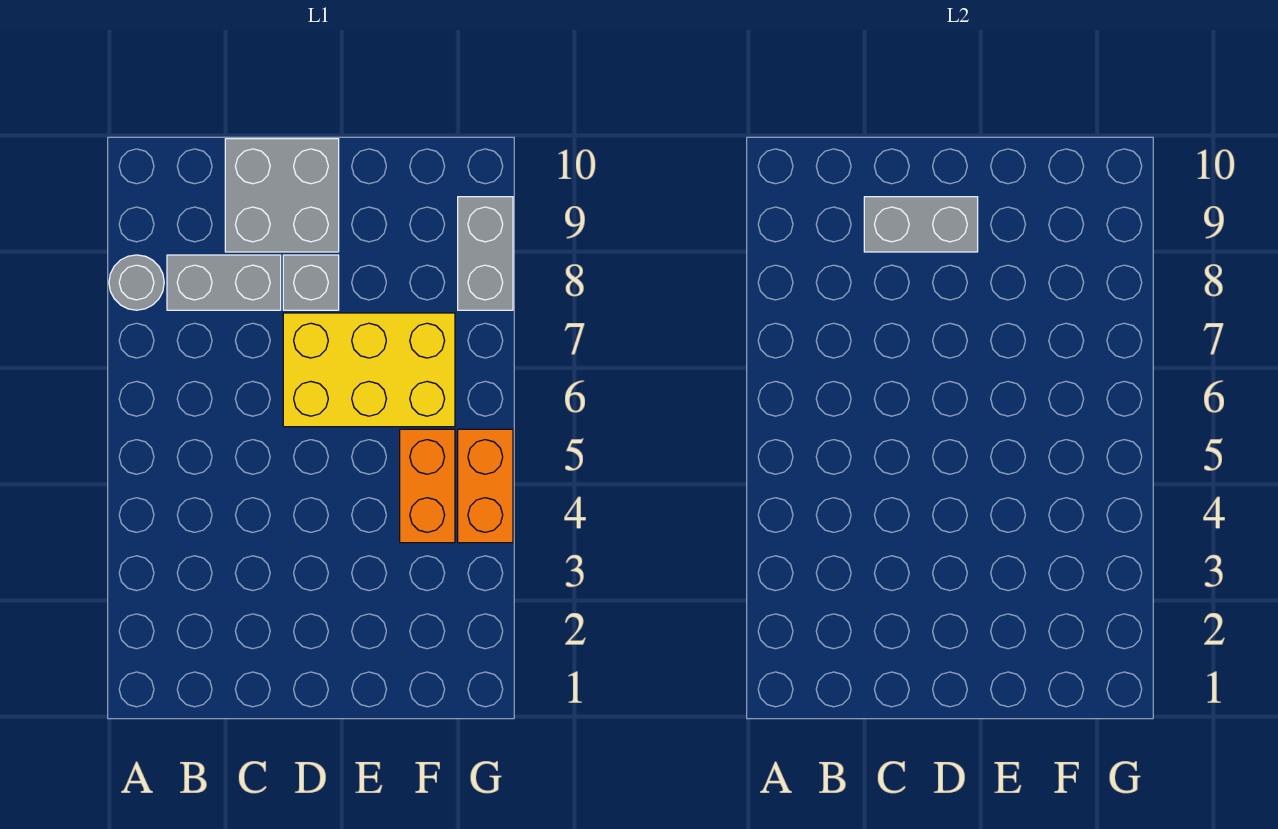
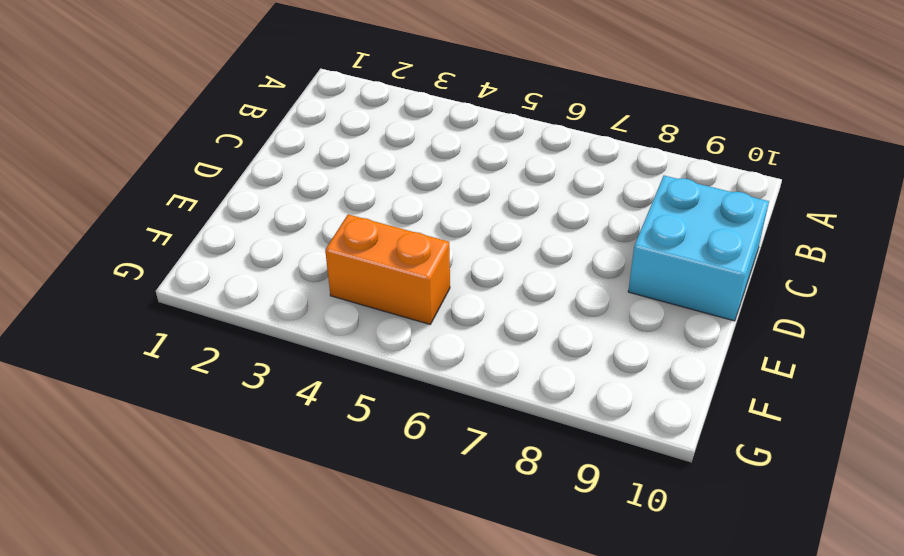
cyan 2x2 brick [628,176,769,321] -> grey 2x2 brick [225,139,339,252]
none -> grey 1x1 round brick [109,255,164,310]
none -> grey 1x2 brick [167,255,281,310]

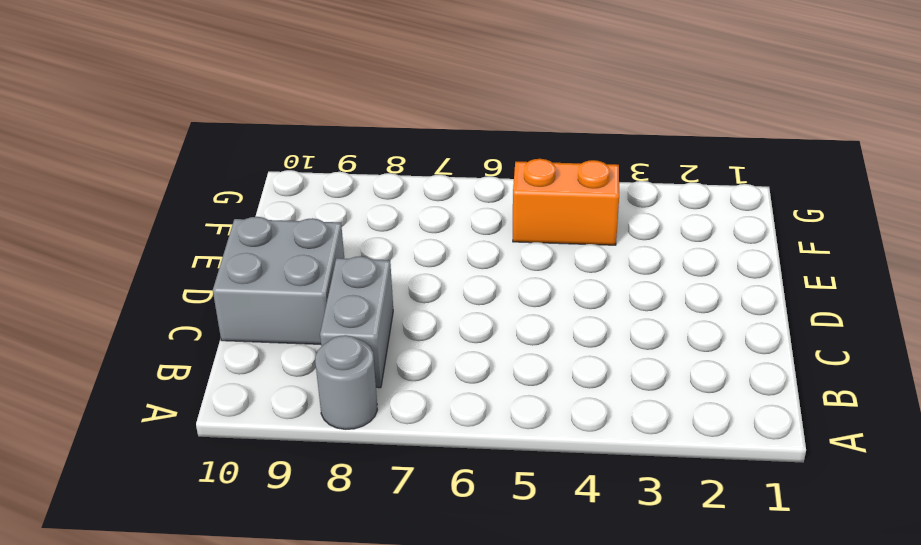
none -> yellow 2x3 brick [283,313,455,427]
none -> grey 1x1 brick [283,255,339,310]

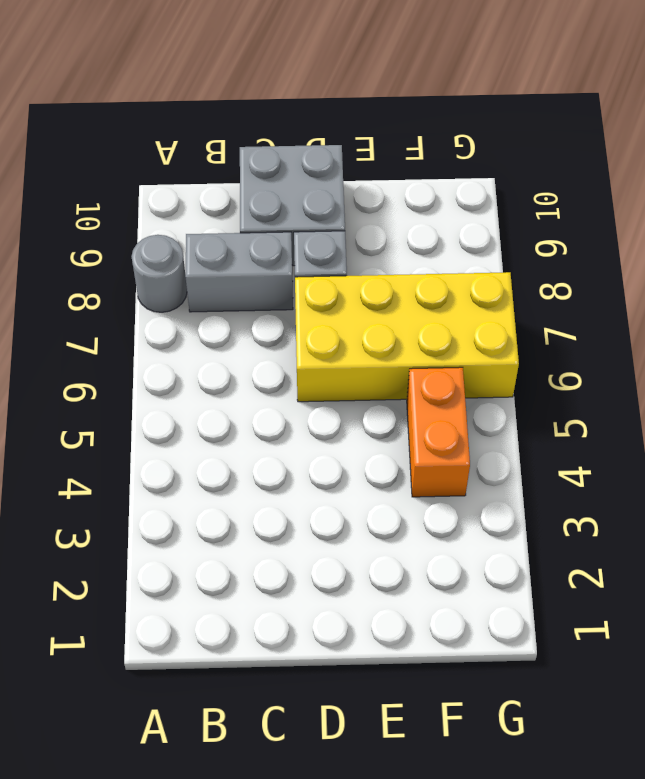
yellow 2x4 brick [295,272,519,402] -> yellow 2x3 brick [283,313,455,427]
none -> orange 1x2 brick [458,429,513,543]
none -> grey 1x2 brick [458,197,513,310]

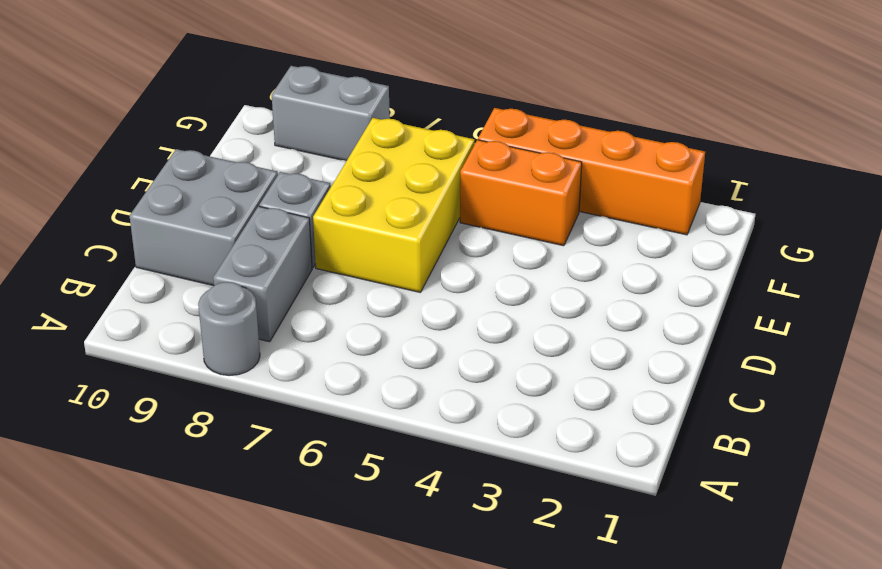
orange 1x4 brick [478,108,705,235] -> orange 1x2 brick [458,429,513,543]
none -> grey 1x2 brick [864,197,978,252]

